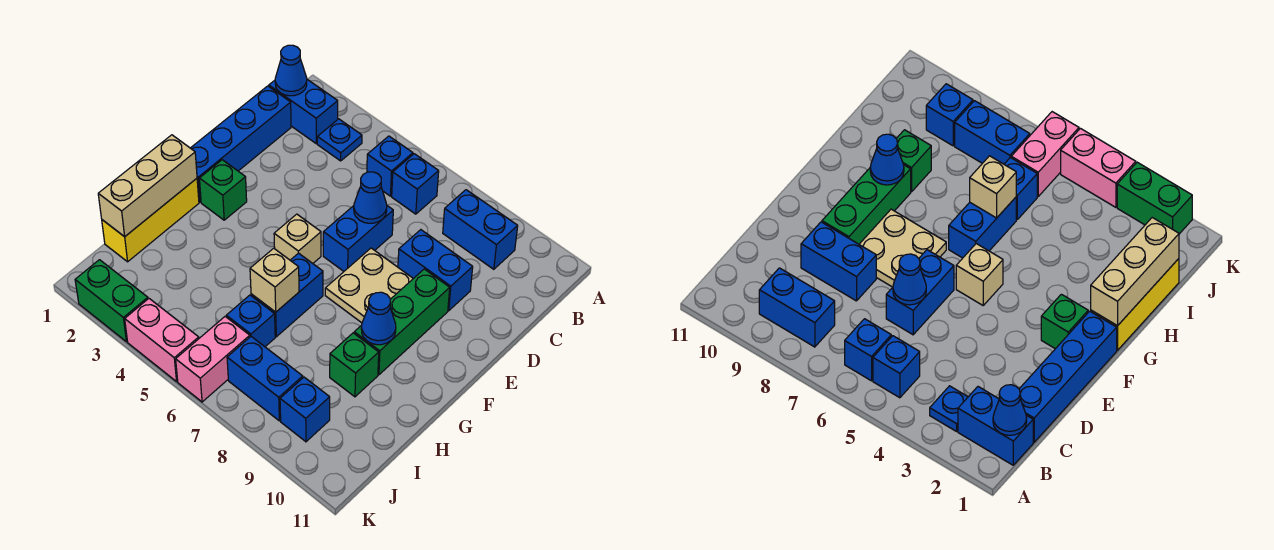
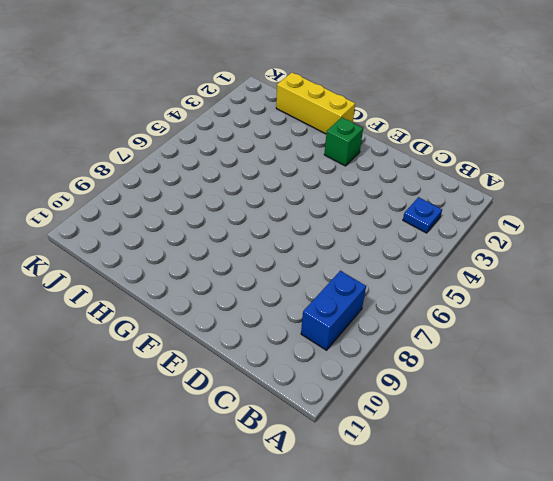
none -> blue 1x2 brick [269,80,338,143]
none -> blue 1x1 brick [367,136,413,196]
none -> blue 1x1 brick [392,154,439,214]

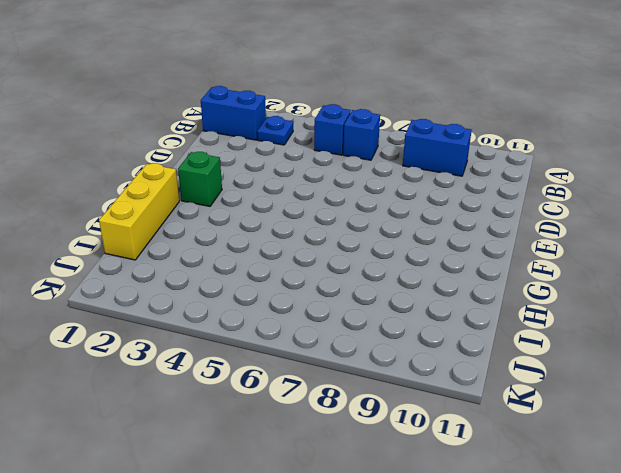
none -> blue 1x4 brick [191,86,291,202]
none -> blue 1x2 brick [323,206,393,271]
none -> blue 1x2 brick [398,230,473,311]

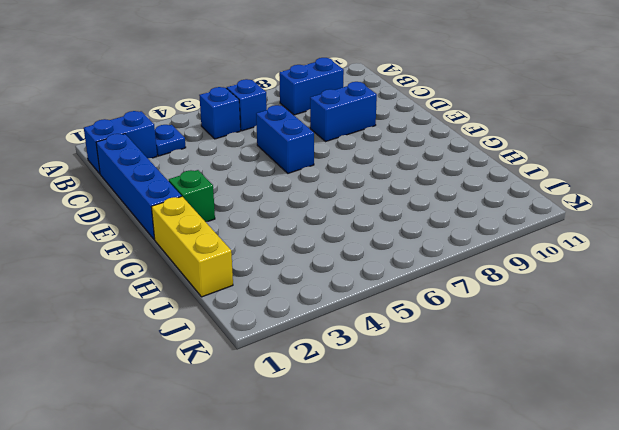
none -> tan 2x2 plate [325,248,413,323]
none -> green 1x3 brick [354,269,450,375]
none -> tan 1x1 brick [274,214,321,263]

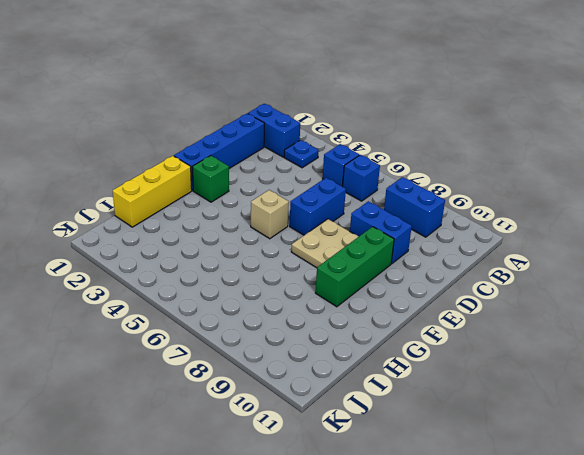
none -> blue 1x2 brick [251,253,323,337]
none -> green 1x1 brick [330,333,379,397]
none -> blue 1x1 brick [226,295,275,347]

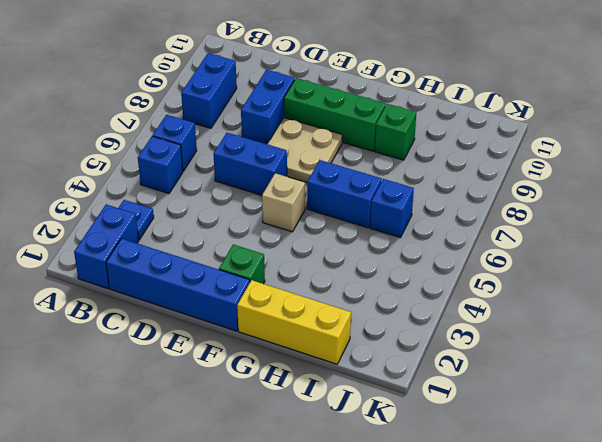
none -> pink 1x2 brick [176,317,250,402]
none -> blue 1x2 brick [227,337,303,421]
none -> blue 1x1 brick [280,377,330,442]

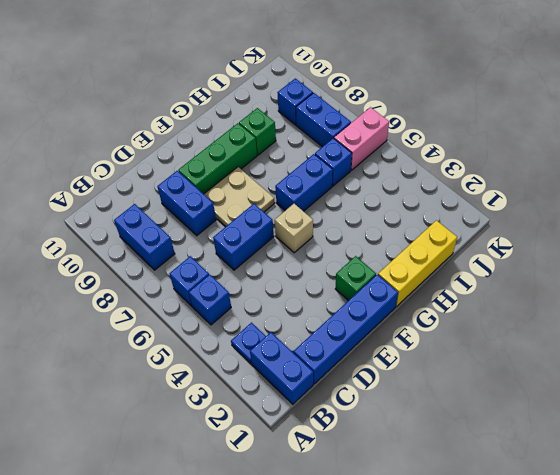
none -> green 1x2 brick [75,260,148,342]
none -> pink 1x2 brick [125,299,199,381]
none -> blue 1x1 cone [275,45,307,96]

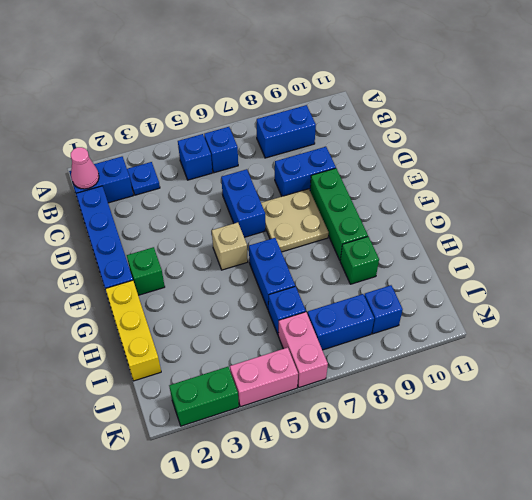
pink 1x1 cone [71,147,99,189] -> blue 1x1 cone [275,45,307,96]
none -> blue 1x1 cone [354,172,387,223]
none -> tan 1x3 brick [98,135,197,237]
none -> blue 1x1 cone [361,292,396,345]

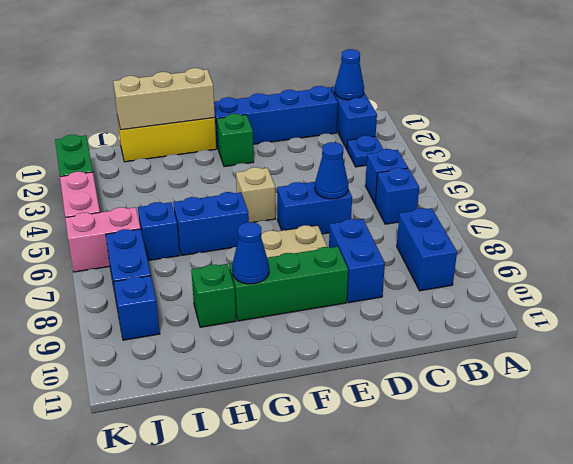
none -> tan 1x1 brick [250,248,299,312]

